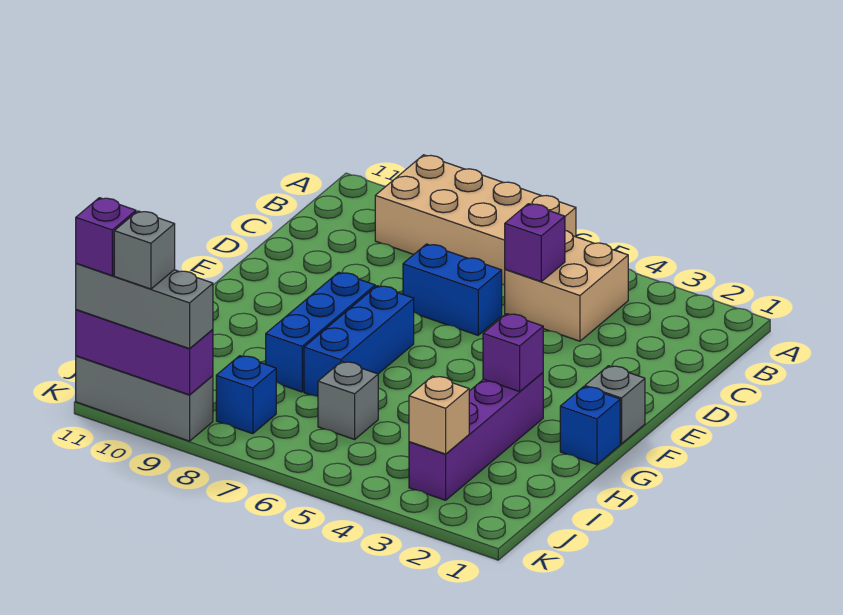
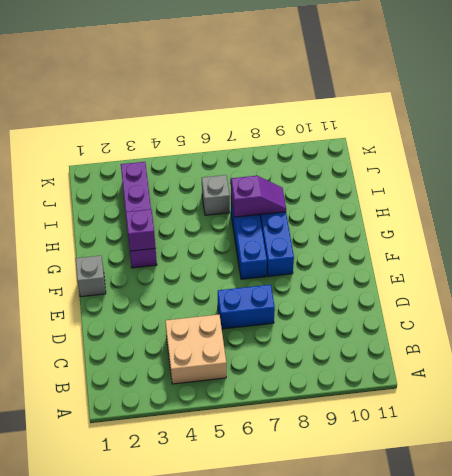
purple 1x2 slope [231,176,286,217] -> none
none -> tan 2x4 brick [375,155,576,285]
none -> blue 1x1 brick [560,387,620,465]
none -> blue 1x1 brick [216,356,276,434]

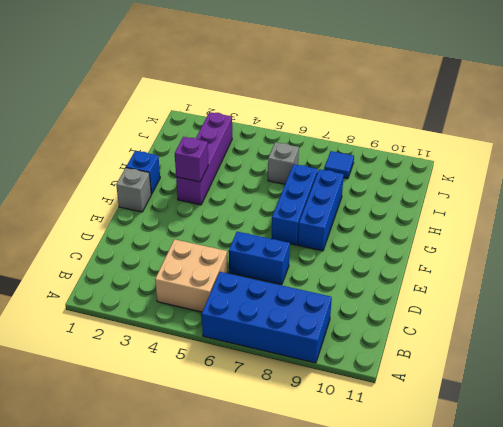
blue 2x4 brick [202,272,332,363] -> tan 2x4 brick [375,155,576,285]
blue 1x1 tile [325,151,354,179] -> blue 1x1 brick [216,356,276,434]
none -> grey 1x3 brick [76,356,213,441]
none -> purple 1x1 brick [505,204,565,282]
none -> tan 1x1 brick [409,376,469,454]

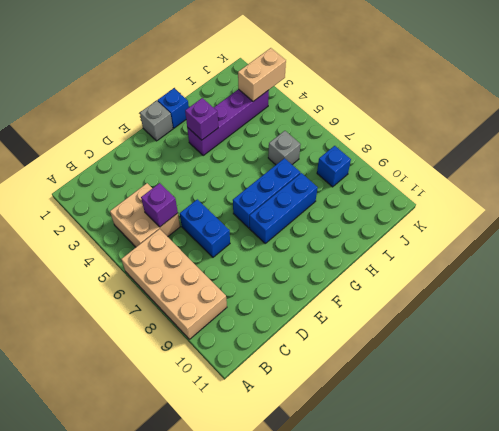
tan 1x2 brick [238,48,286,101] -> tan 1x1 brick [409,376,469,454]
none -> grey 1x3 brick [76,356,213,441]
none -> purple 1x3 brick [76,310,213,395]
none -> grey 1x3 brick [76,263,213,349]

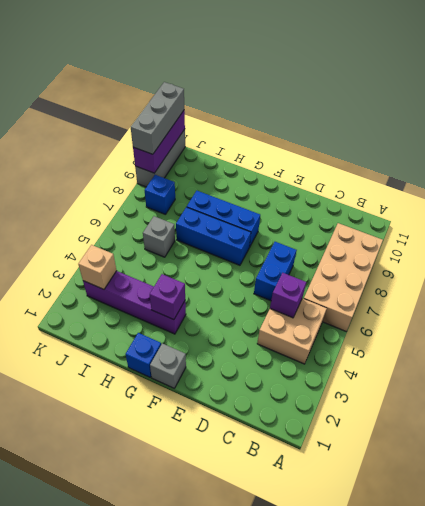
none -> grey 1x1 brick [114,211,175,289]
none -> purple 1x1 brick [76,198,136,276]

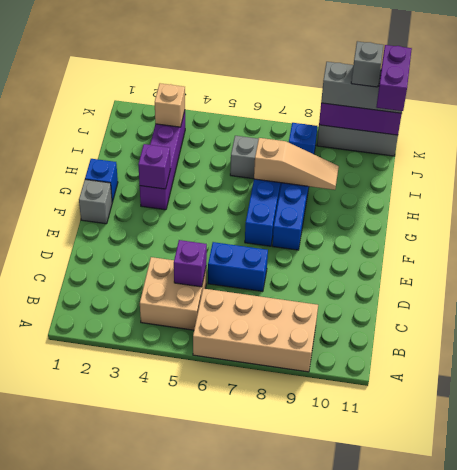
tan 1x3 slope [254,138,339,190] -> none
purple 1x2 brick [376,45,412,111] -> purple 1x1 brick [76,198,136,276]

